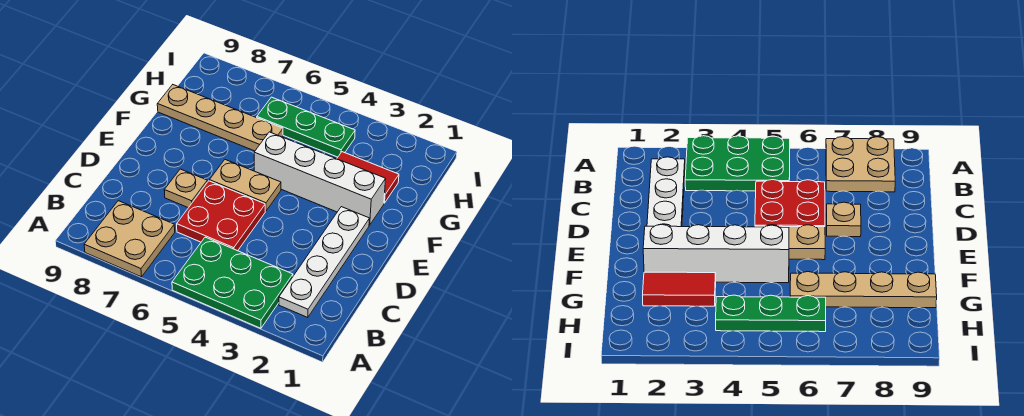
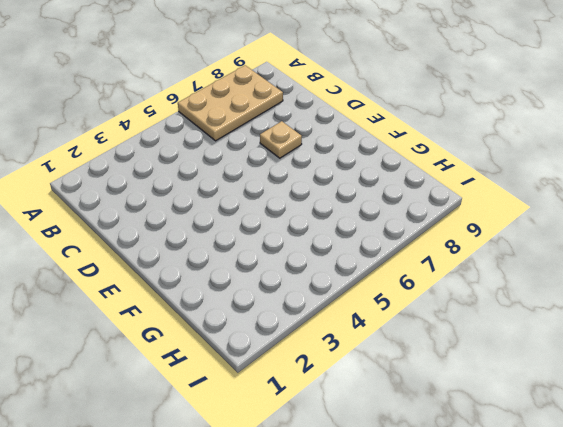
tan 2x3 plate [178,65,283,141] -> tan 2x2 plate [84,201,175,277]
none -> green 2x3 plate [172,237,293,328]
none -> white 1x4 plate [279,207,369,318]

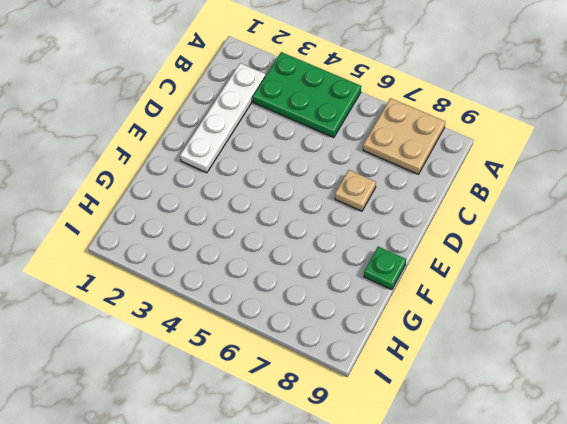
green 1x1 plate [364,246,406,290] -> none
none -> red 2x2 plate [177,181,265,251]
none -> tan 1x2 plate [210,160,281,211]

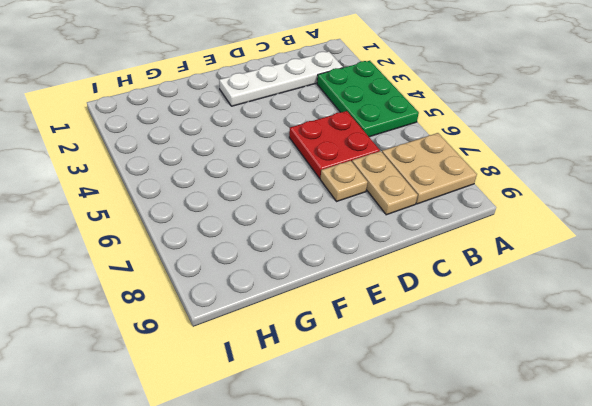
tan 1x2 plate [352,151,418,215] -> tan 1x2 plate moved to [210,160,281,211]
none -> white 1x4 brick [254,132,386,225]
none -> red 1x2 tile [337,152,399,203]

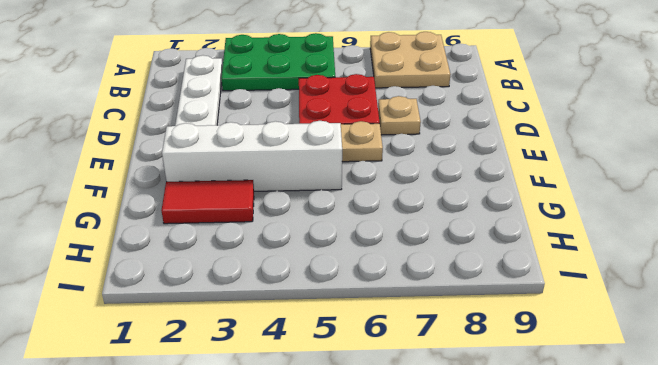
none -> tan 1x4 plate [157,85,283,151]
none -> green 1x3 plate [257,97,355,157]

